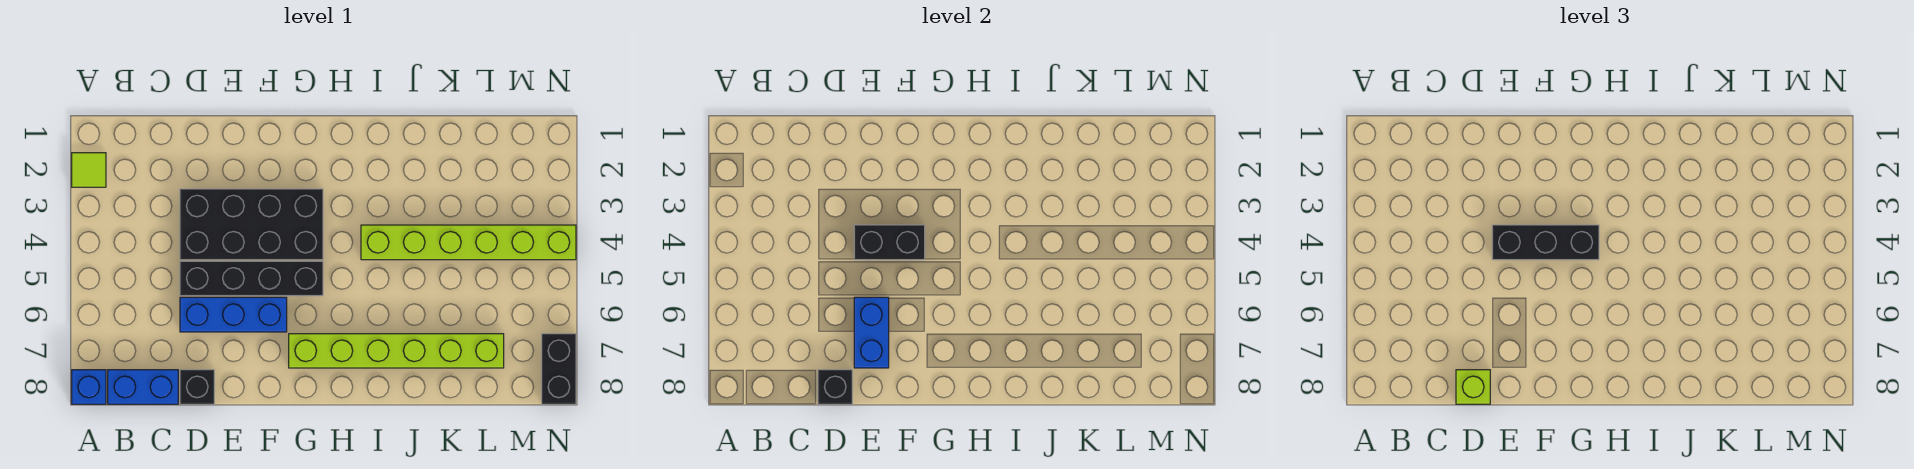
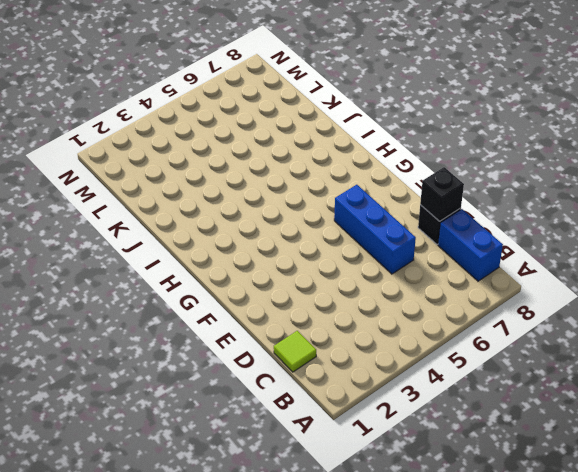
lime 1x1 tile [274,331,316,372] -> lime 1x1 tile moved to [72,153,106,187]
none -> blue 1x1 brick [72,370,106,404]
none -> black 2x4 brick [180,189,323,260]
none -> black 1x4 brick [180,261,323,296]

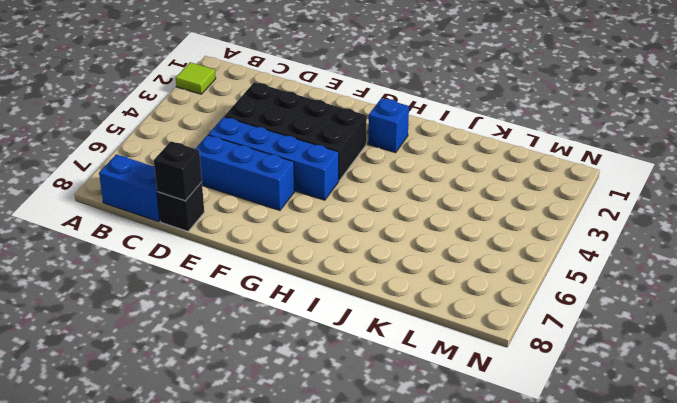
blue 1x4 brick [208,117,339,200] -> black 1x4 brick [180,261,323,296]
blue 1x1 brick [368,98,409,153] -> blue 1x1 brick moved to [72,370,106,404]
none -> lime 1x6 brick [289,334,504,368]
none -> lime 1x6 brick [361,225,576,260]
none -> black 1x2 brick [542,334,576,404]

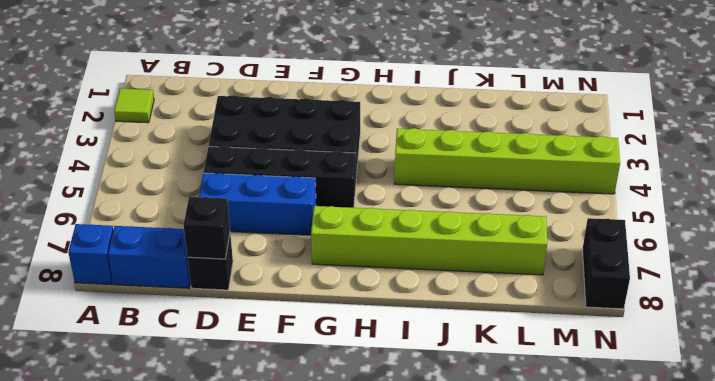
none -> black 1x2 brick [854,225,925,260]
none -> blue 1x2 brick [854,297,889,368]
none -> lime 1x1 brick [1456,370,1490,404]

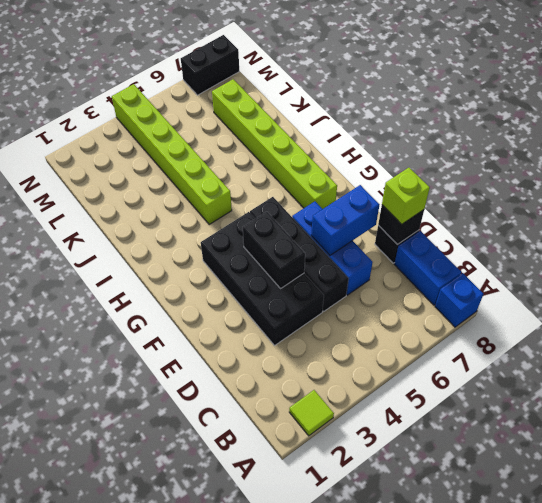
none -> black 1x3 brick [1492,225,1599,260]

